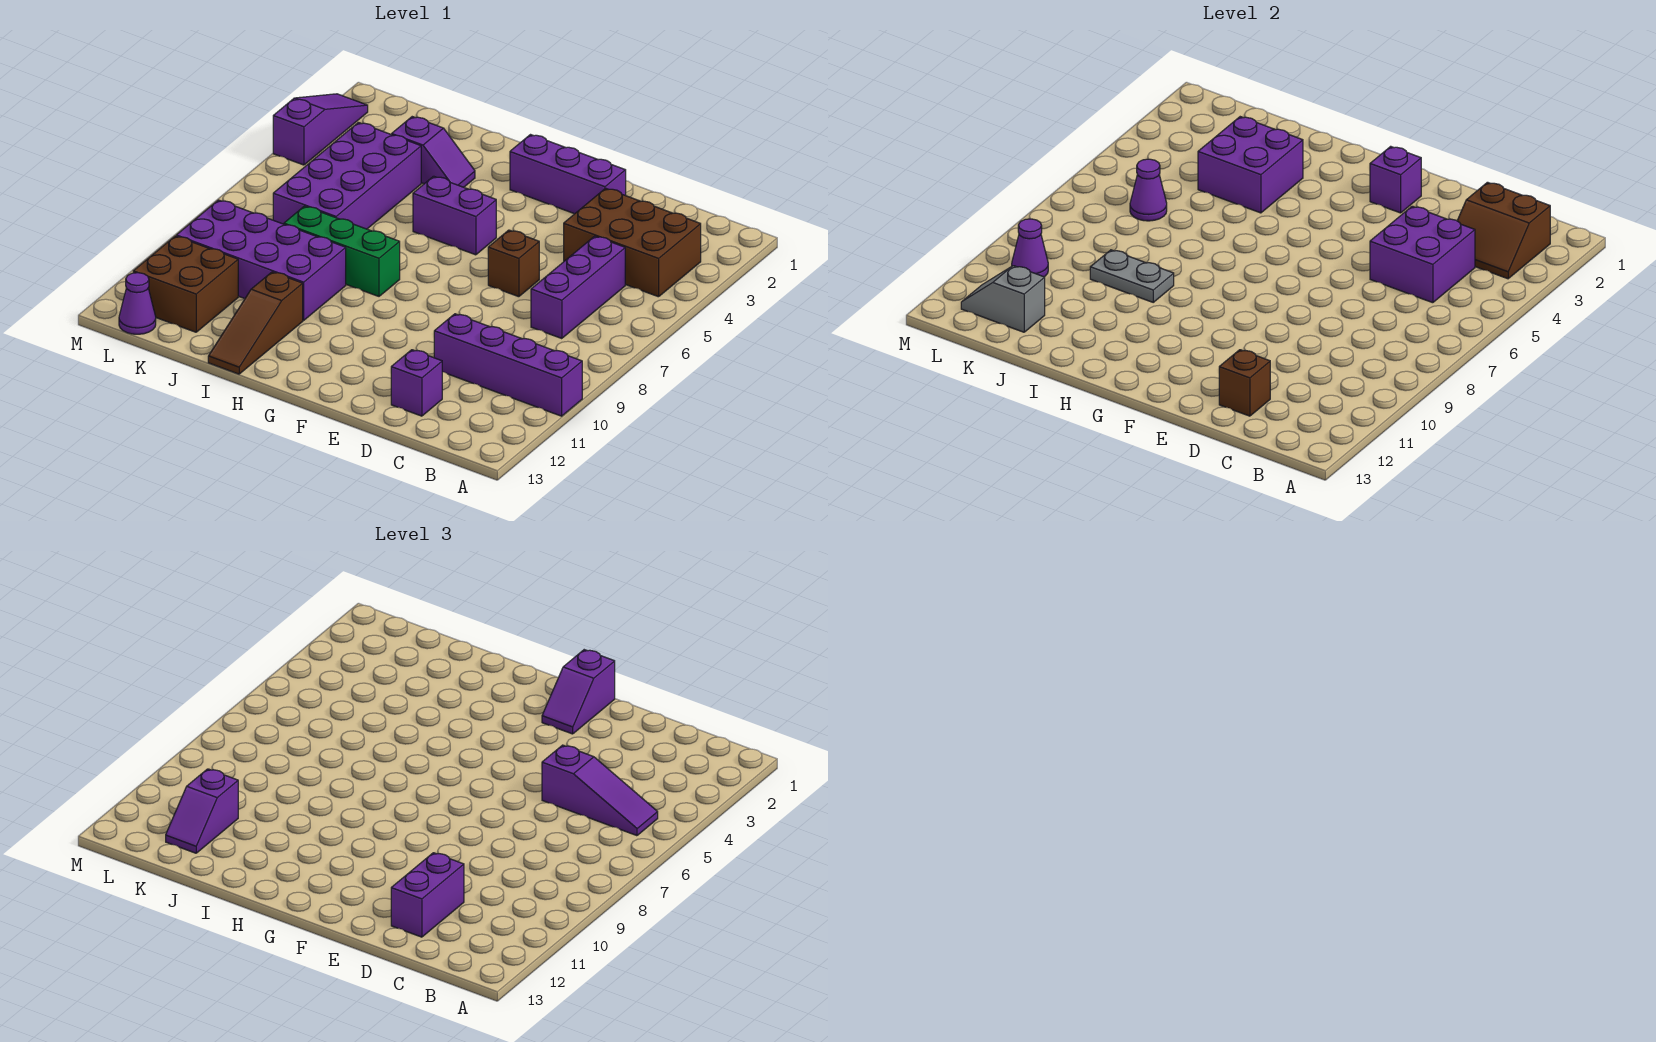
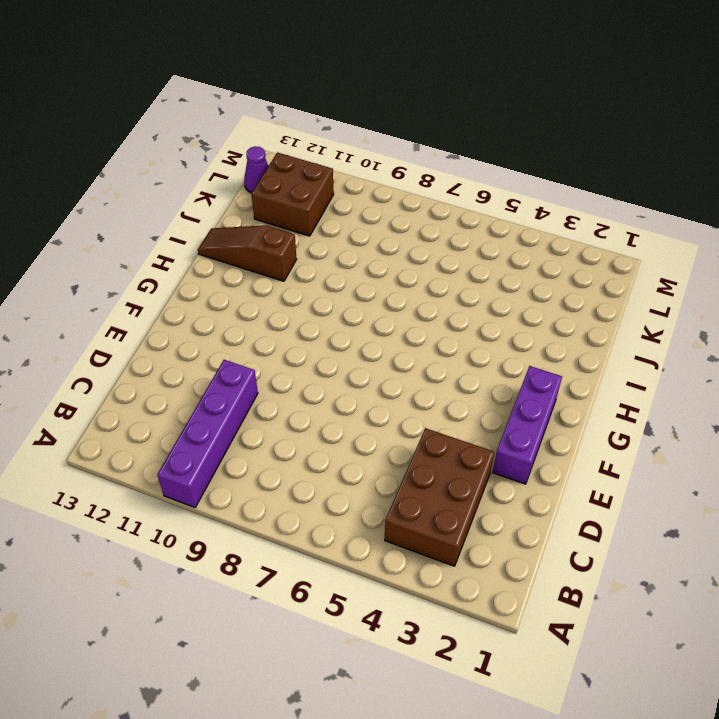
none -> purple 1x3 brick [531,236,625,339]
none -> purple 1x1 brick [391,350,442,416]
none -> brown 1x1 brick [488,230,539,297]

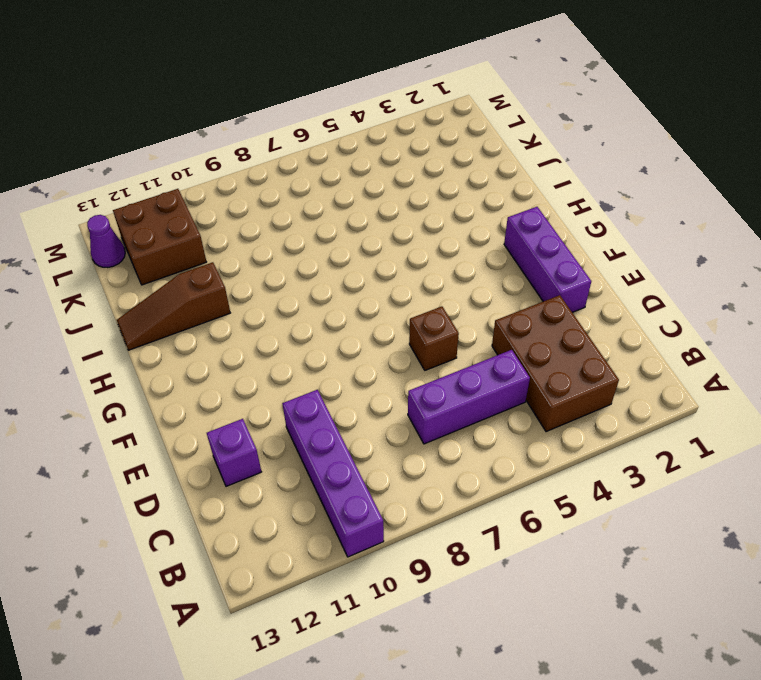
none -> purple 1x2 brick [413,176,496,255]
none -> green 1x3 brick [284,206,400,296]
none -> purple 1x2 slope [392,117,475,187]

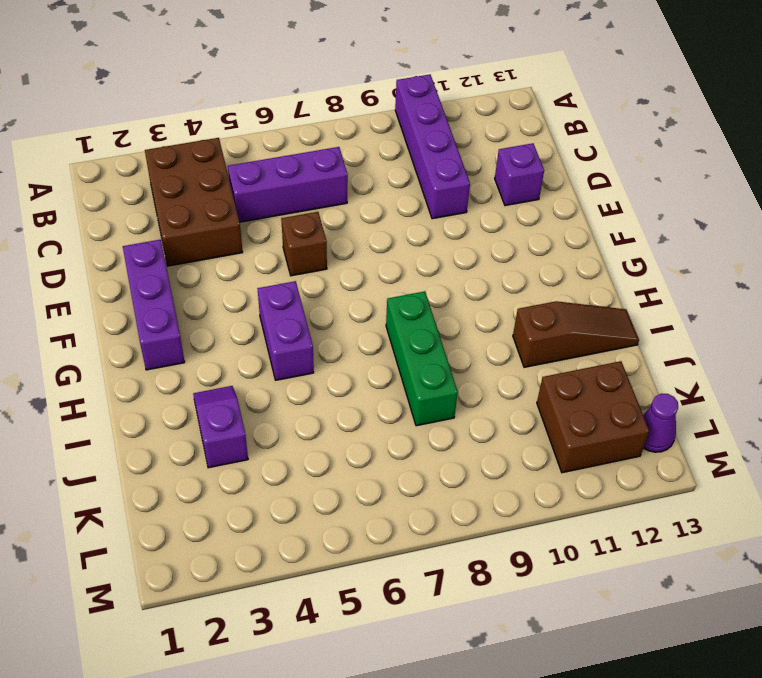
none -> purple 2x4 brick [176,200,346,320]
none -> purple 2x4 brick [273,123,421,229]
none -> purple 1x3 slope [273,94,368,165]

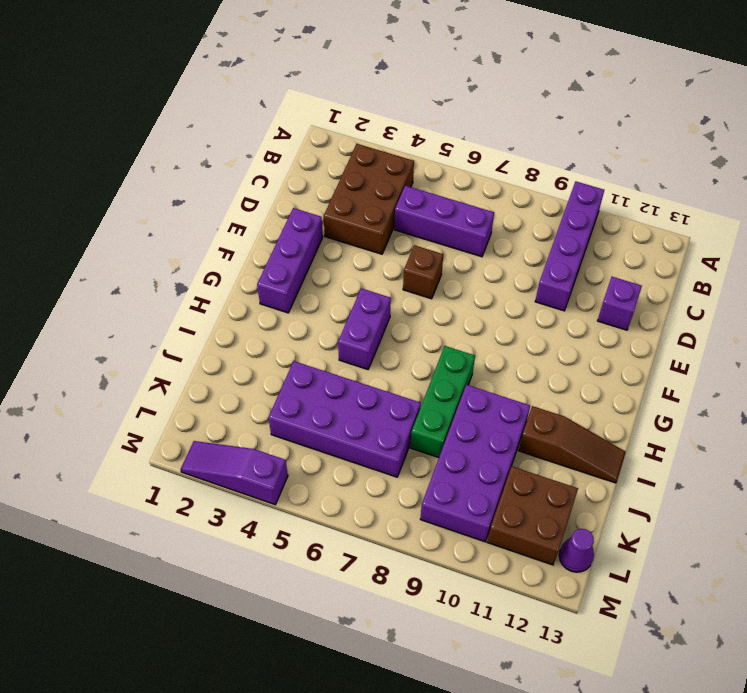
none -> purple 1x2 slope [392,117,475,187]
none -> brown 2x2 slope [1457,182,1550,279]
none -> purple 2x2 brick [1370,206,1475,303]

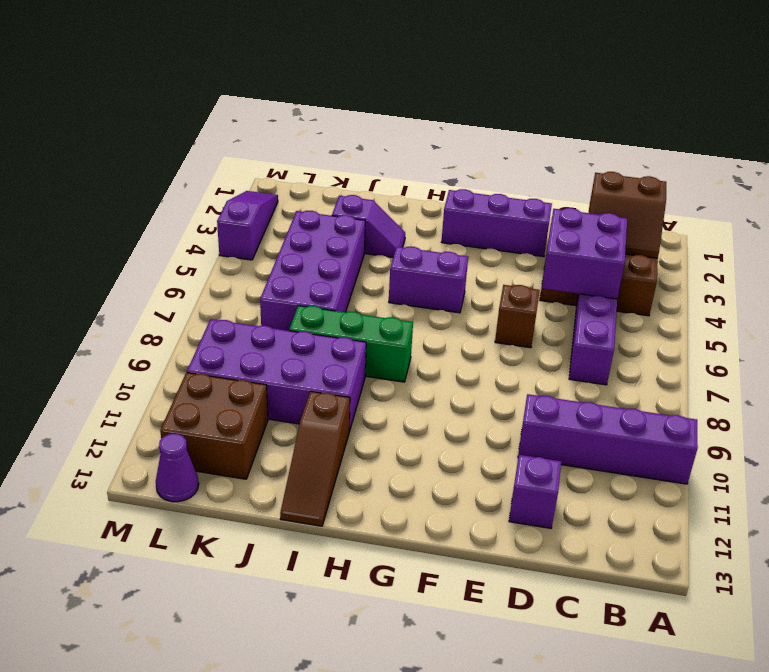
none -> brown 1x1 brick [1219,350,1270,416]
none -> purple 1x1 brick [1370,146,1421,213]
none -> purple 2x2 brick [1198,117,1303,213]

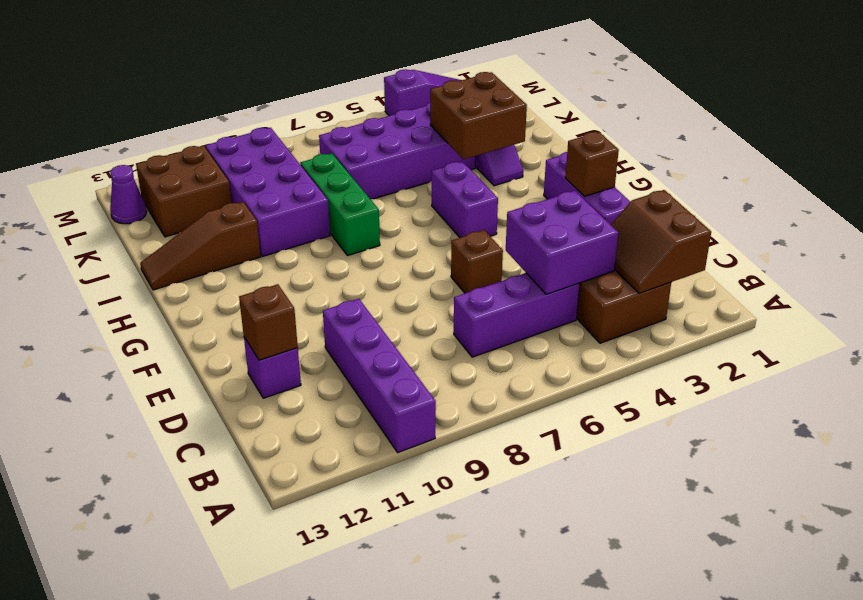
brown 1x1 brick [565,132,619,196] -> purple 1x1 brick [1370,146,1421,213]
brown 2x2 brick [430,72,527,159] -> purple 2x2 brick [1198,117,1303,213]
none -> grey 1x2 plate [1090,250,1174,302]
none -> purple 1x1 cone [1130,159,1167,221]
none -> grey 1x2 slope [961,266,1045,332]

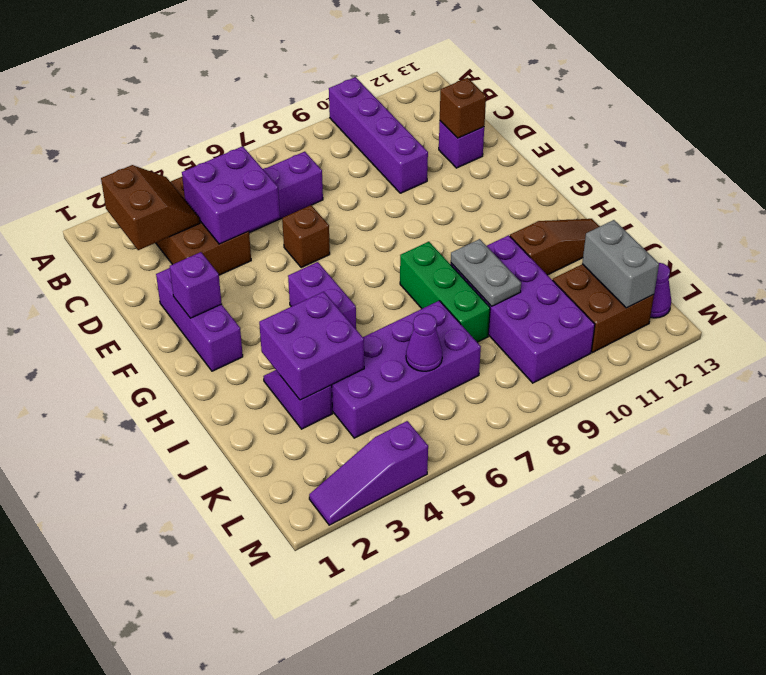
grey 1x2 brick [582,220,659,308] -> grey 1x2 slope [961,266,1045,332]
none -> purple 1x1 cone [1012,219,1048,277]
none -> purple 1x3 slope [542,745,658,836]
none -> purple 1x2 brick [391,853,464,937]

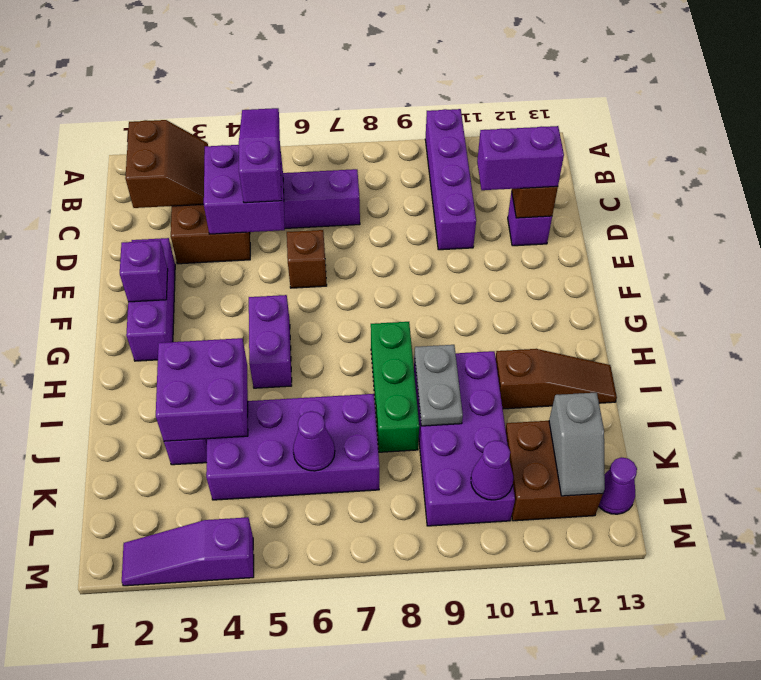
none -> purple 1x2 slope [542,650,615,734]
none -> purple 1x2 slope [166,769,238,853]

